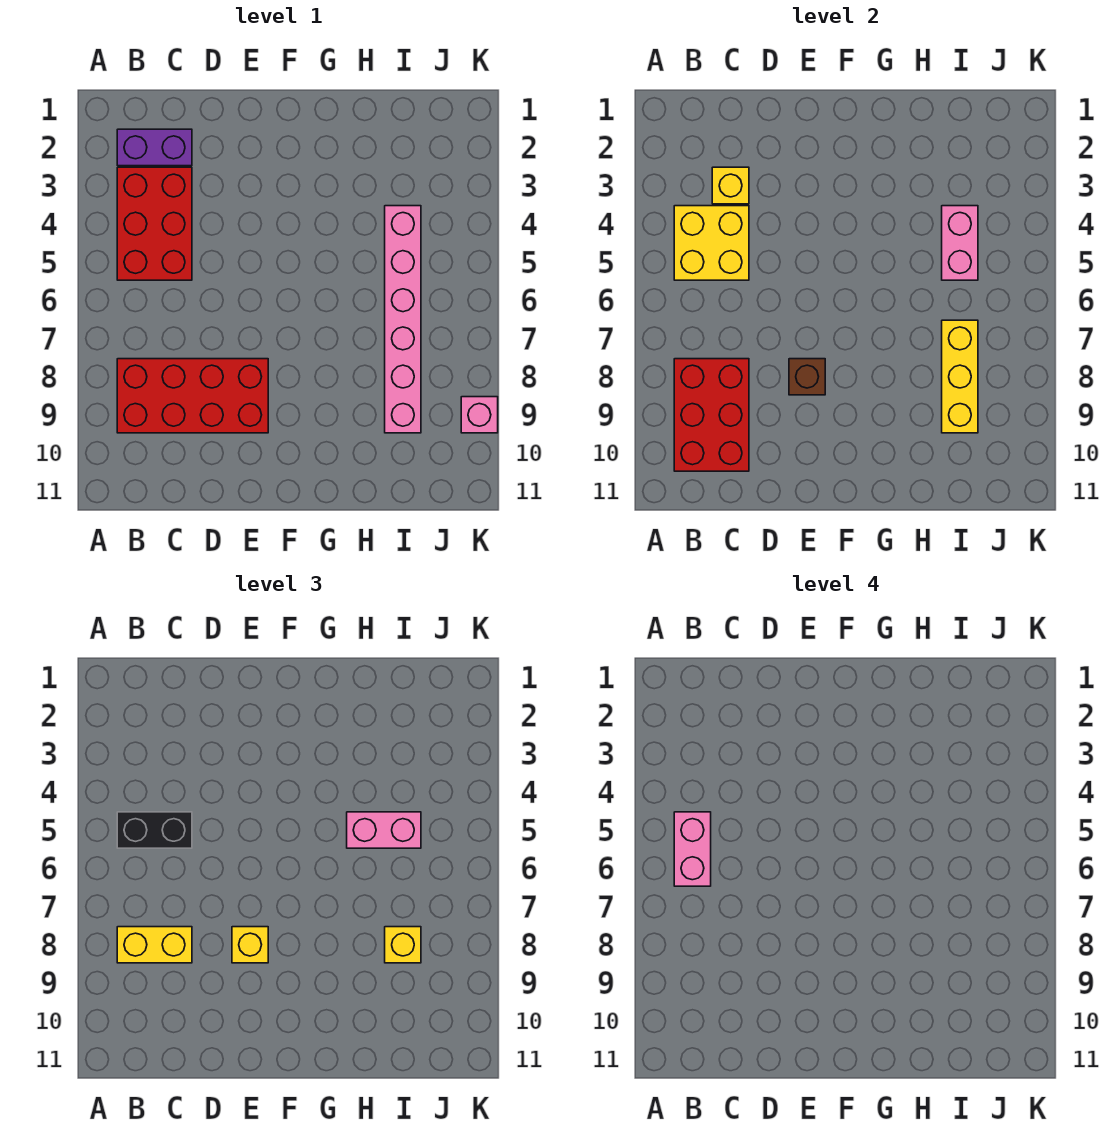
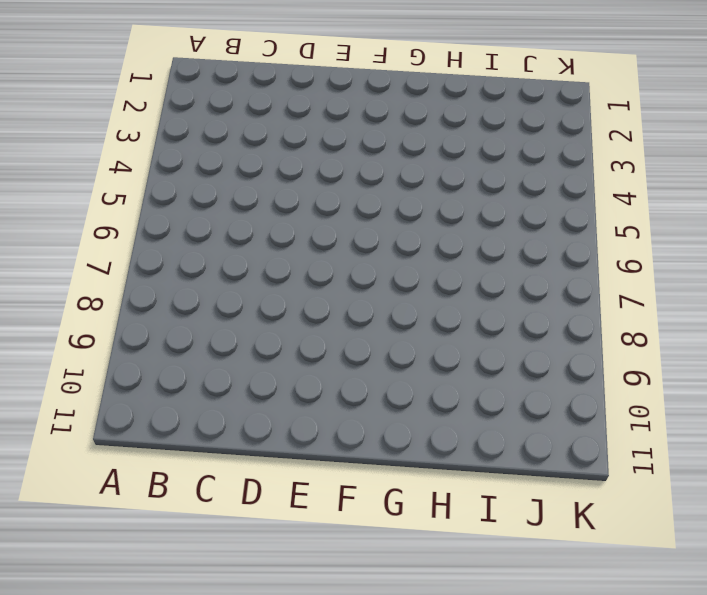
none -> purple 1x2 brick [117,129,192,166]
none -> red 2x3 brick [117,167,192,280]
none -> red 2x4 brick [117,359,268,433]

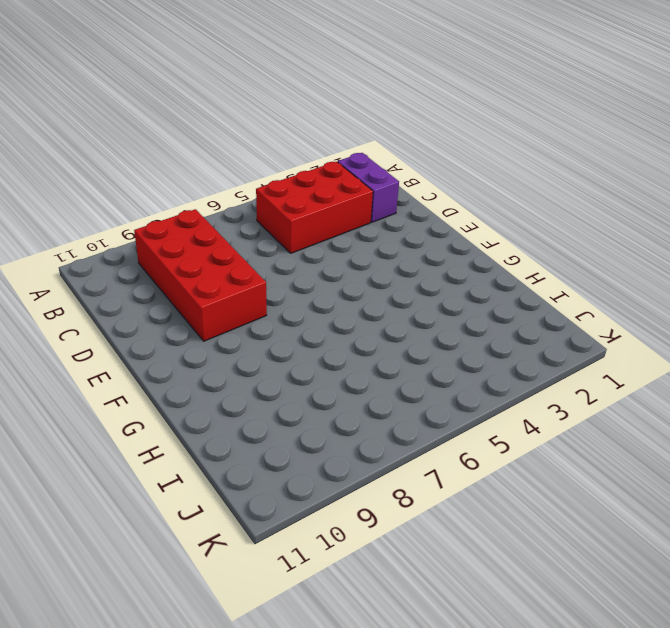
none -> pink 1x6 brick [385,206,421,433]
none -> pink 1x1 brick [461,397,498,433]
none -> yellow 2x2 brick [674,206,749,280]

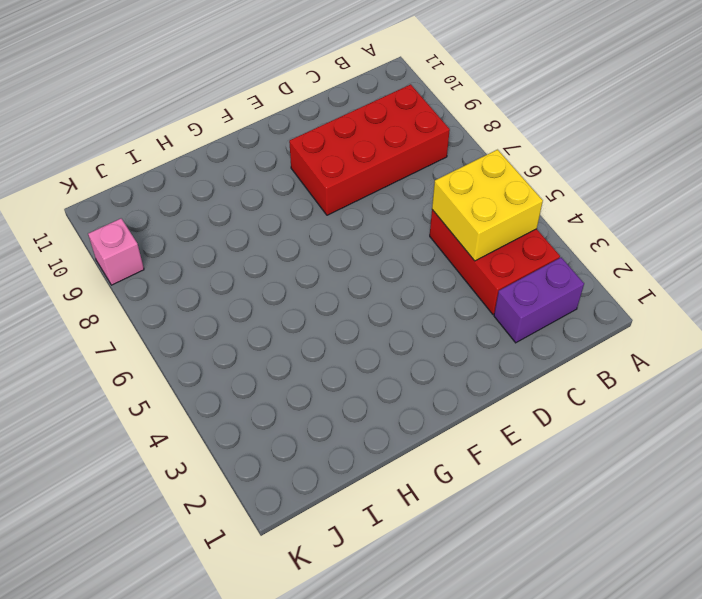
none -> pink 1x6 brick [385,206,421,433]
none -> red 2x3 brick [674,359,749,471]
none -> yellow 1x1 brick [712,167,749,204]

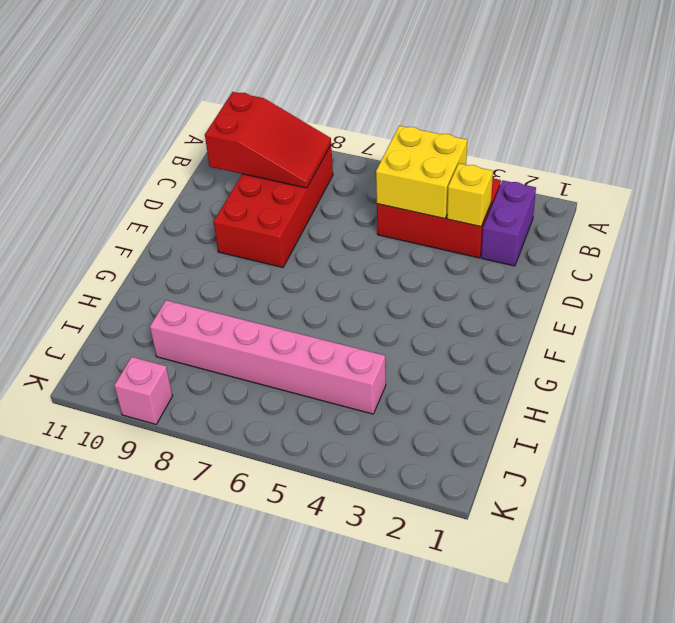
red 2x3 slope [205,92,331,188] -> red 2x3 brick [674,359,749,471]
none -> brown 1x1 brick [789,359,825,395]
none -> pink 1x2 brick [942,206,978,280]
none -> yellow 1x3 brick [942,320,978,433]

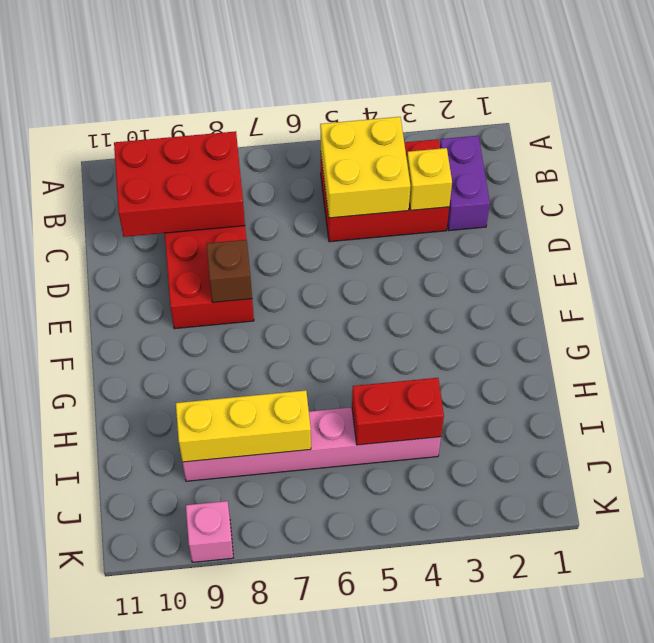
red 1x2 brick [352,378,444,445] -> pink 1x2 brick [942,206,978,280]
none -> black 1x2 brick [117,812,192,848]
none -> yellow 1x2 brick [117,927,192,963]
none -> yellow 1x1 brick [232,927,268,963]

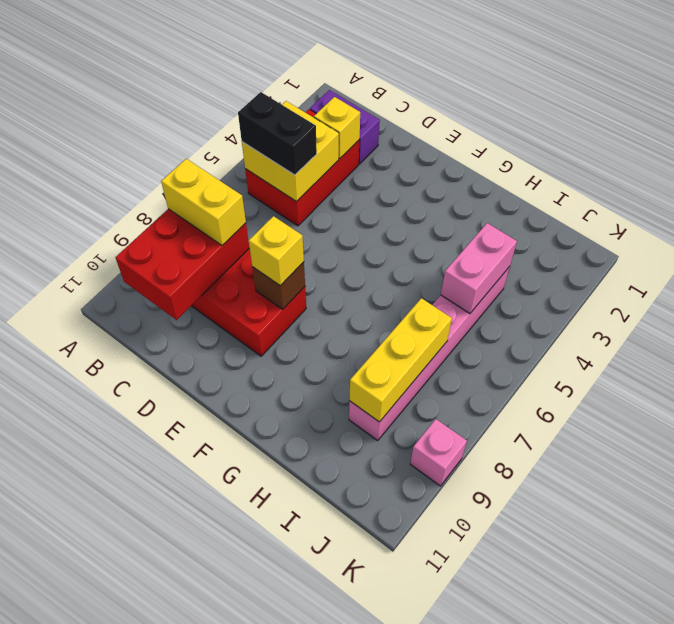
none -> pink 1x2 brick [347,812,421,848]
none -> yellow 1x1 brick [385,927,421,963]
none -> pink 1x2 brick [674,812,711,886]

